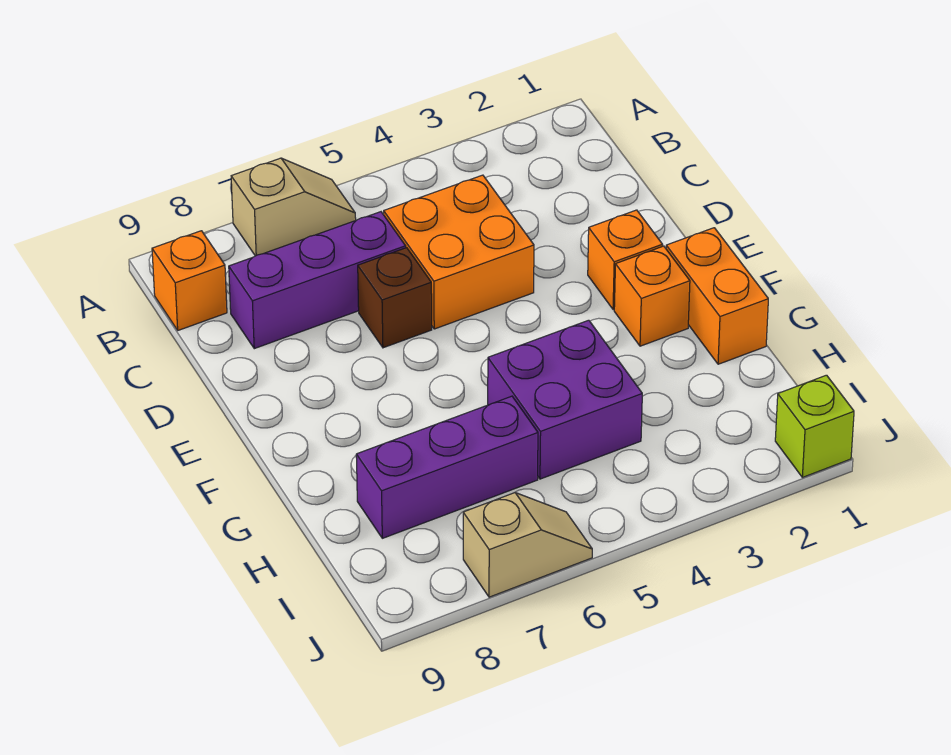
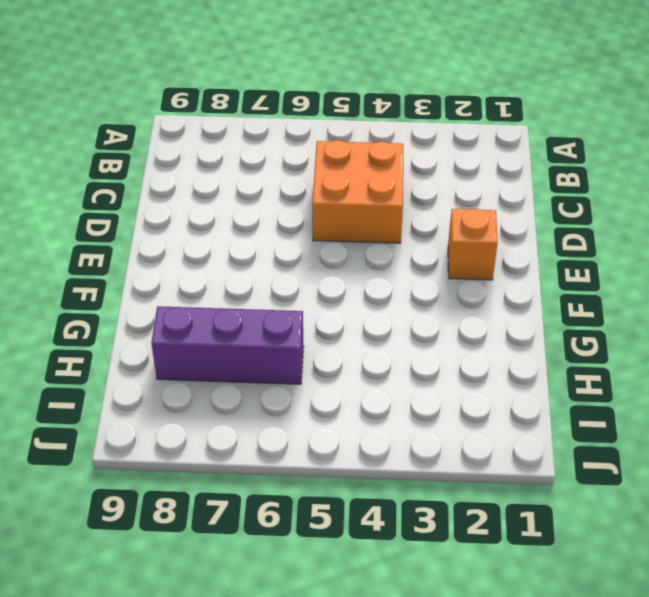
none -> tan 1x2 slope [231,158,356,256]
none -> orange 1x1 brick [152,231,227,330]
none -> purple 1x3 brick [229,212,406,349]

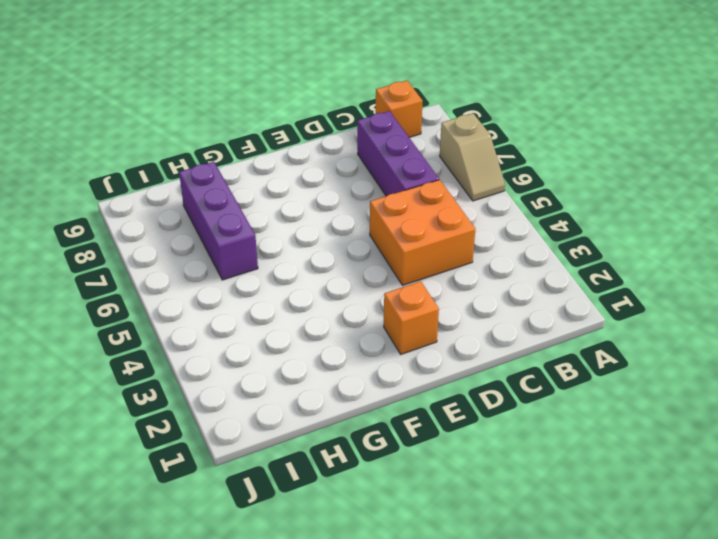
none -> brown 1x1 brick [358,248,432,348]
none -> orange 1x2 brick [666,228,768,364]
none -> orange 1x1 brick [614,246,690,346]

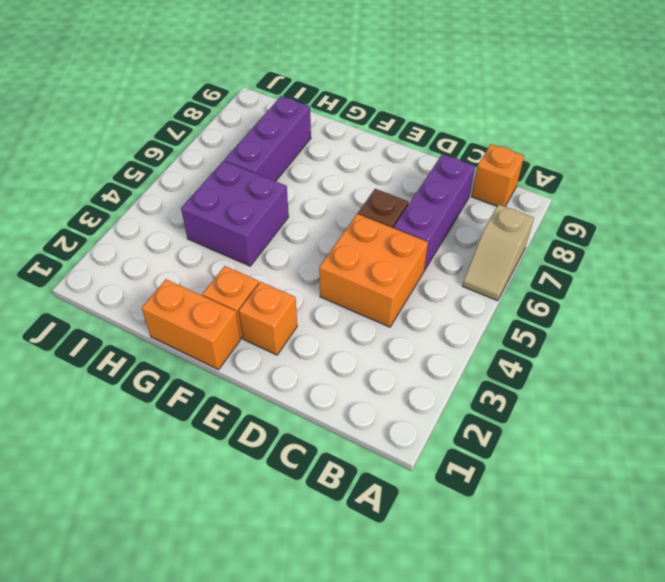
none -> lime 1x1 brick [775,375,854,477]
none -> tan 1x2 slope [463,493,592,597]

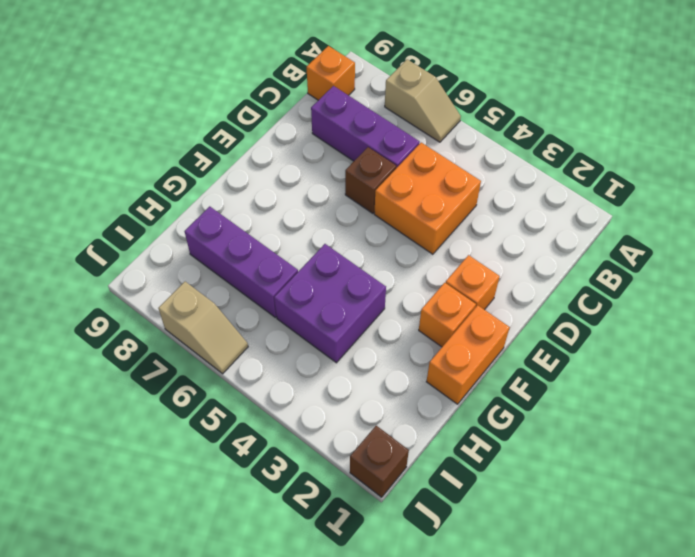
brown 1x1 brick [350,426,409,497] -> lime 1x1 brick [775,375,854,477]

